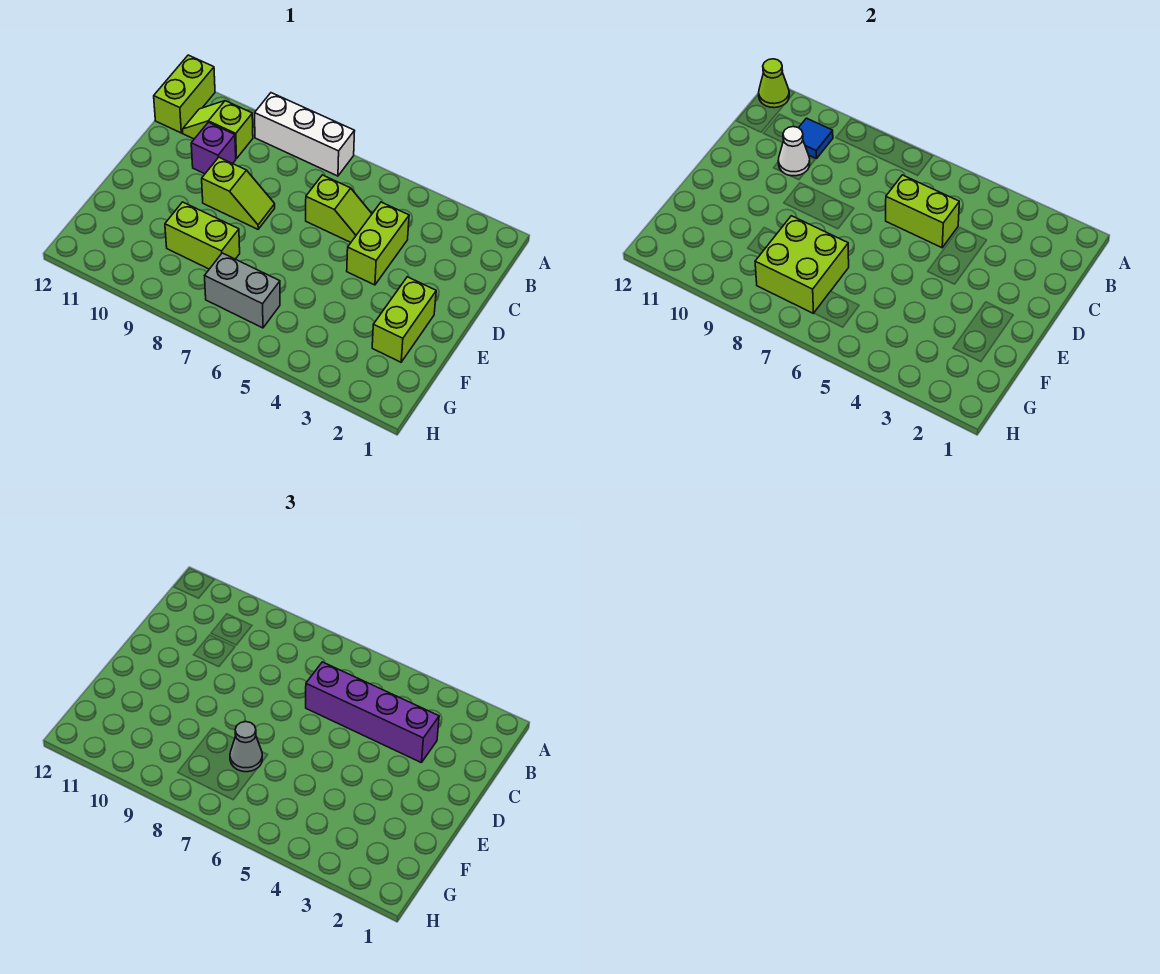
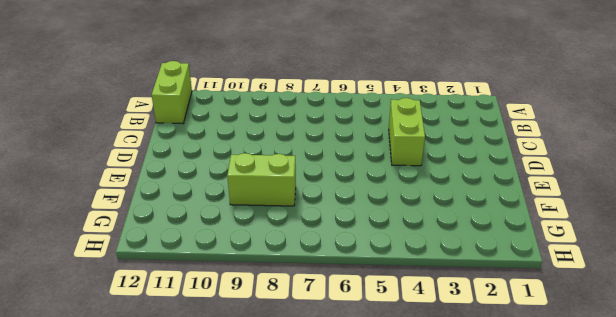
none -> white 1x3 brick [255,93,355,176]
none -> lime 1x2 slope [182,101,253,159]
none -> lime 1x2 slope [306,175,372,242]

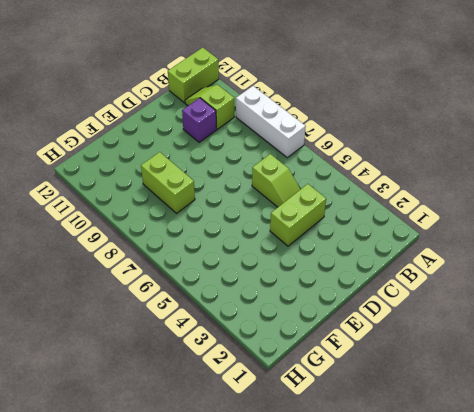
none -> lime 1x2 slope [202,157,275,229]
none -> lime 1x2 brick [372,277,436,362]
none -> grey 1x2 brick [205,253,280,328]

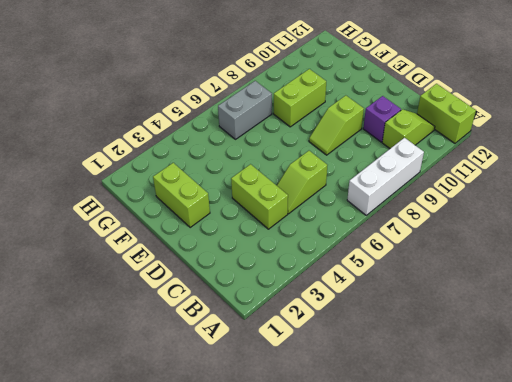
none -> lime 1x1 cone [759,59,789,108]
none -> blue 1x1 tile [799,118,833,159]
none -> lime 1x2 brick [886,175,959,248]

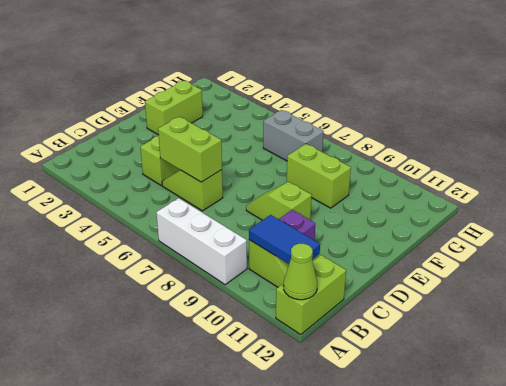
blue 1x2 tile [249,215,320,264] -> blue 1x1 tile [799,118,833,159]
none -> white 1x1 cone [778,126,810,176]
none -> lime 2x2 brick [755,216,849,313]
none -> purple 1x4 brick [306,662,439,763]

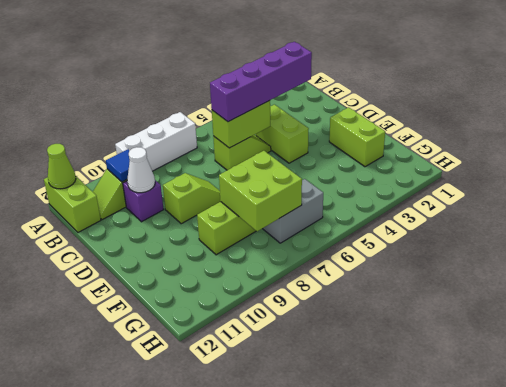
none -> grey 1x1 cone [230,722,262,772]

